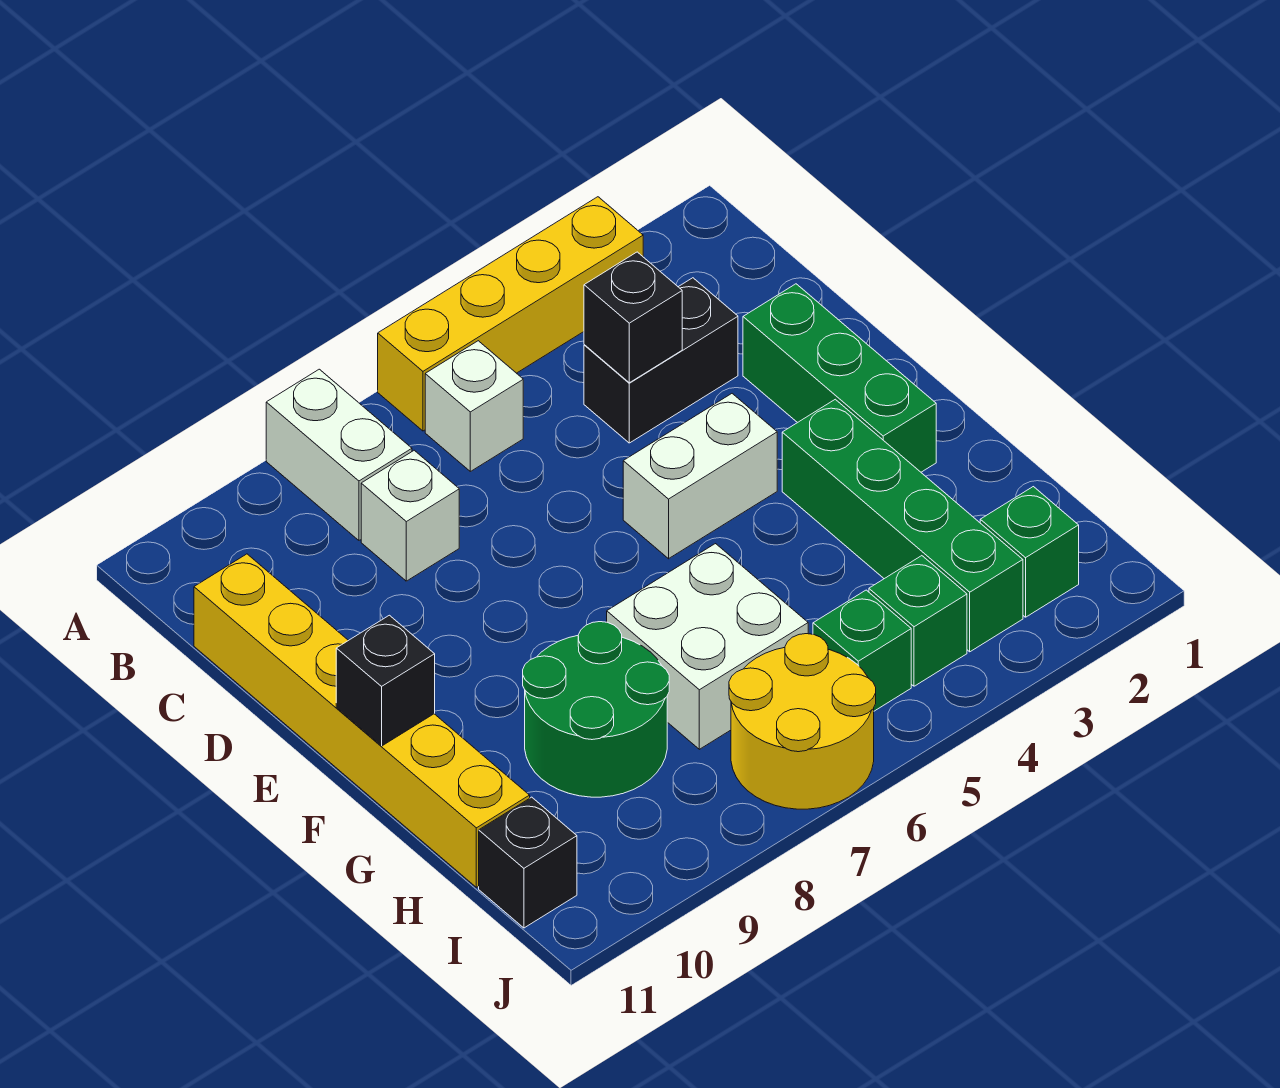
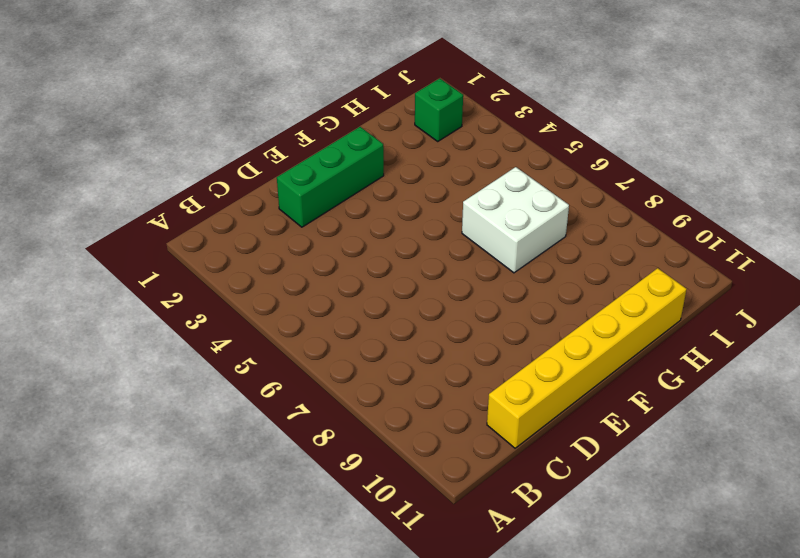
none -> yellow 1x4 brick [378,197,643,431]
none -> white 1x2 brick [266,369,412,540]
none -> white 1x1 brick [425,341,523,471]

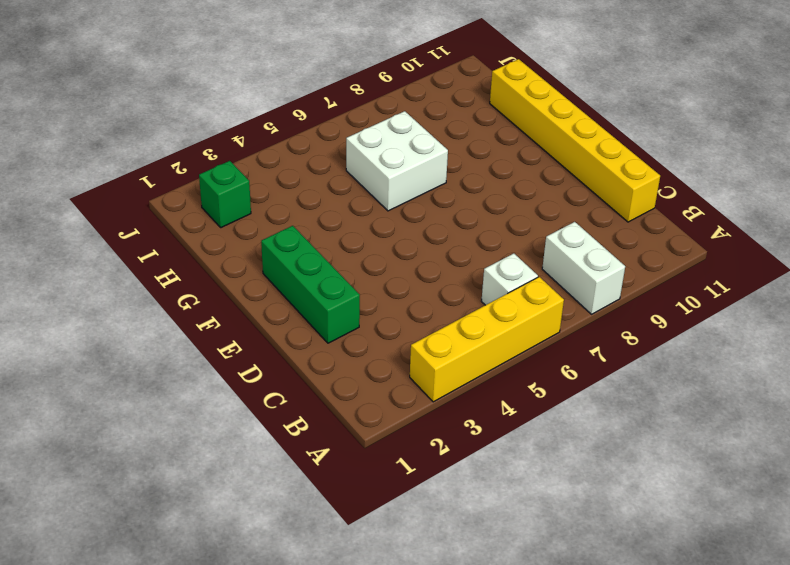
none -> black 1x2 brick [584,278,738,443]
none -> white 1x1 brick [361,450,459,581]
none -> white 1x2 brick [623,394,777,559]

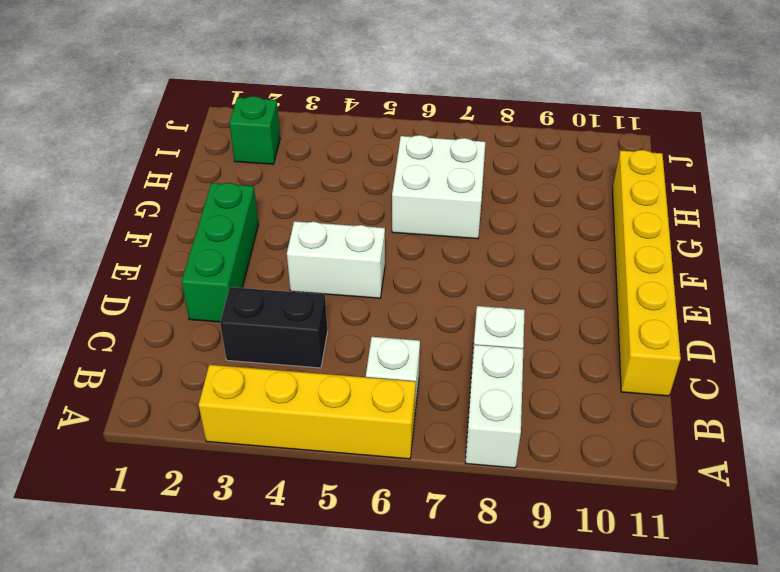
none -> green 1x4 brick [782,399,1023,652]
none -> green 2x2 round brick [523,622,669,797]
none -> green 1x1 brick [869,556,967,686]

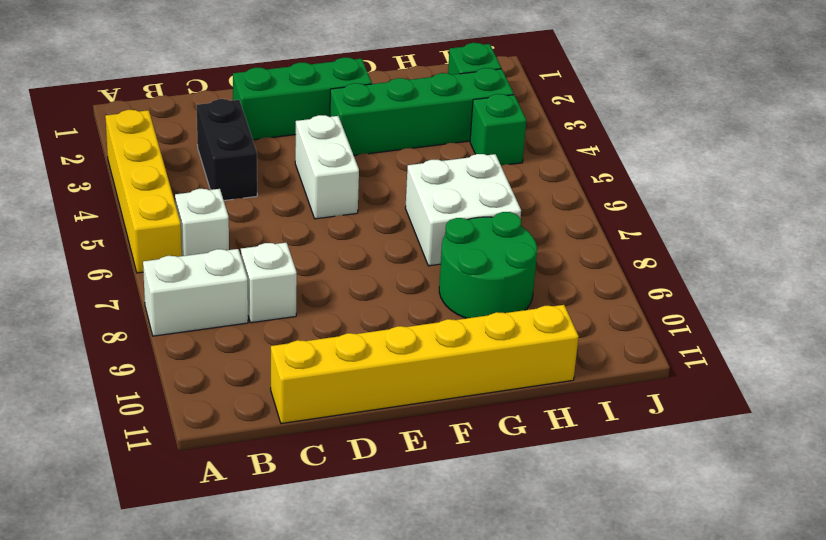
none -> green 1x1 brick [813,590,911,711]
none -> yellow 2x2 round brick [729,634,876,809]
none -> black 1x1 brick [479,797,577,928]

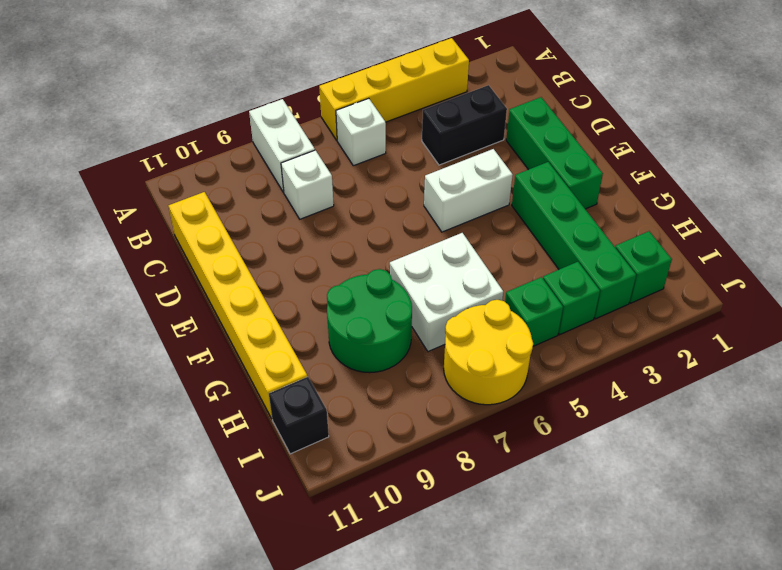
none -> black 1x1 brick [584,252,682,383]
none -> black 1x1 brick [336,615,435,746]

